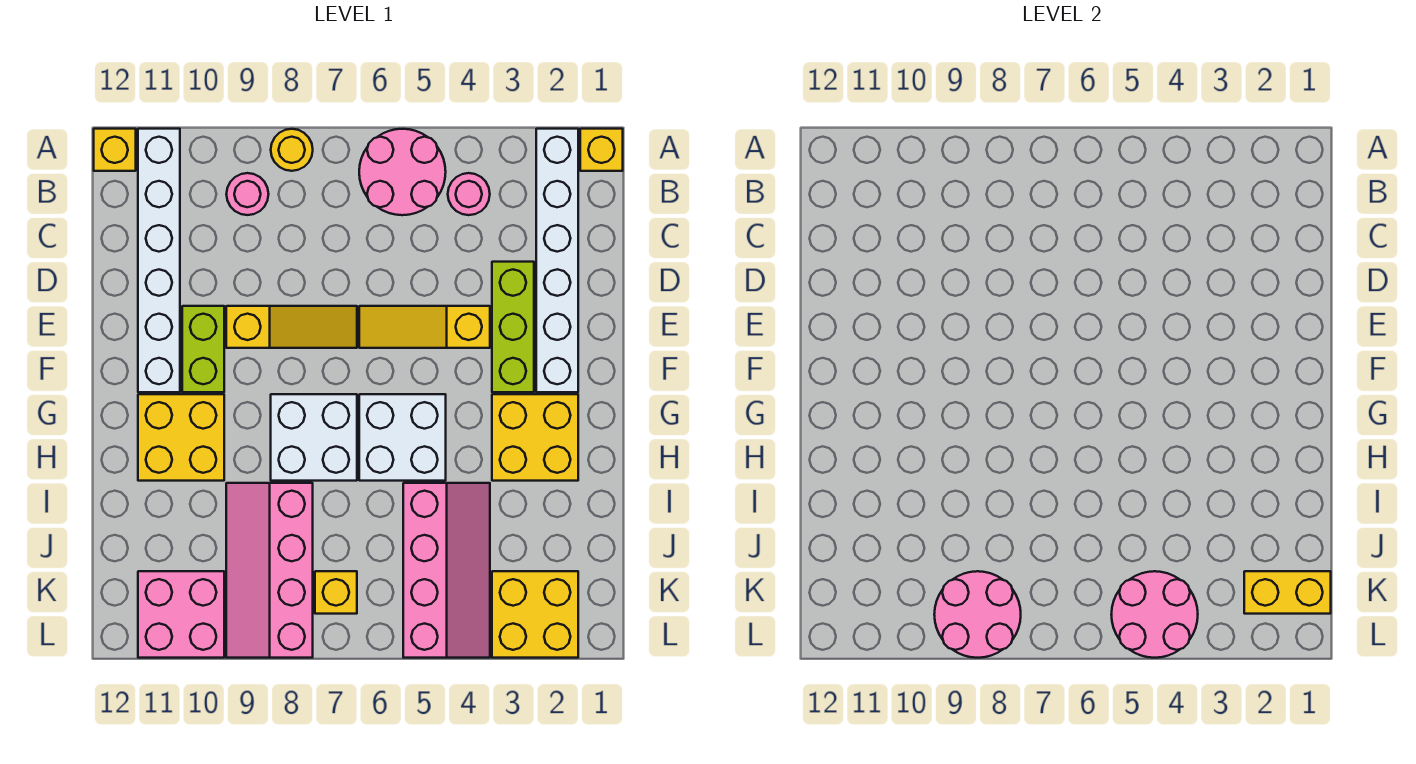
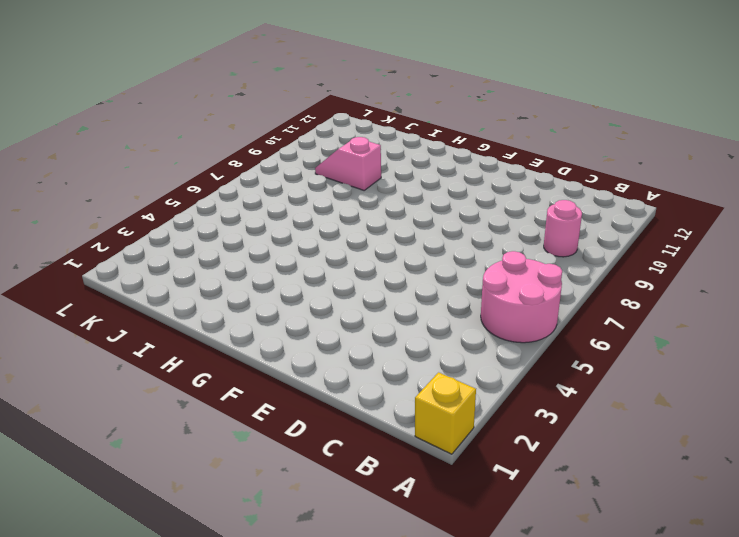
pink 1x2 slope [315,137,381,190] -> pink 2x4 slope [226,483,313,658]
none -> white 1x6 brick [536,129,578,392]
none -> yellow 1x1 round brick [271,129,313,171]
none -> white 1x6 brick [138,129,180,392]

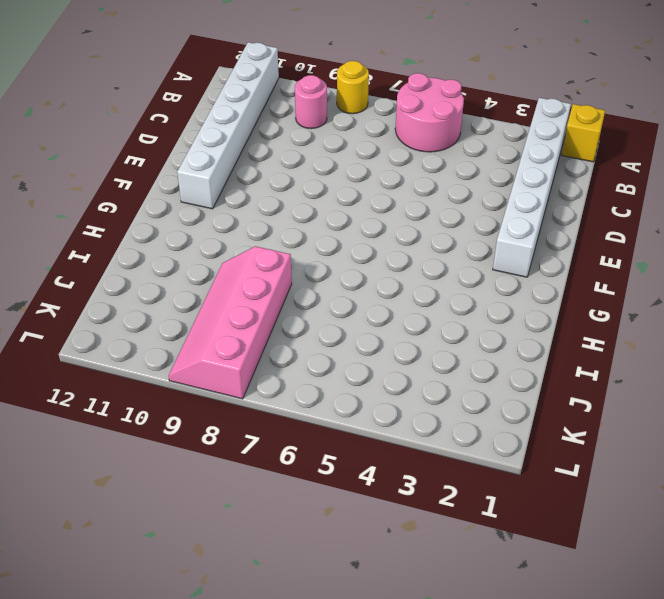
none -> yellow 1x1 brick [94,129,136,171]
none -> pink 1x1 round brick [448,173,490,215]
none -> lime 1x3 brick [492,262,534,392]

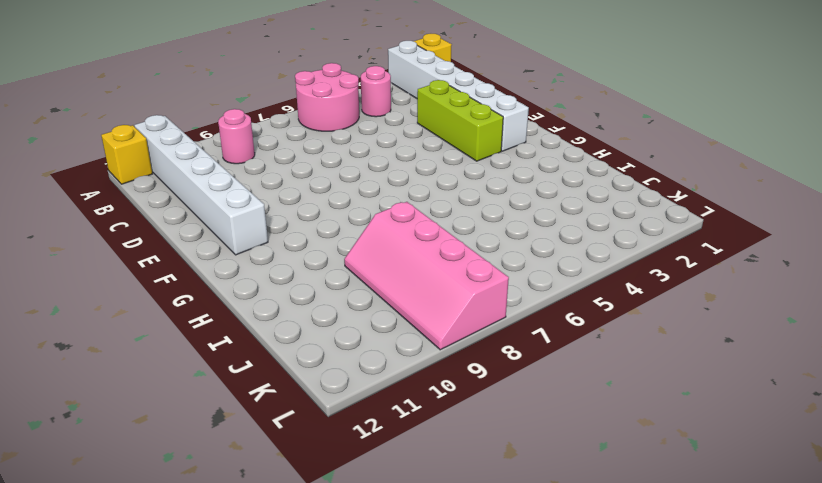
none -> yellow 1x1 round brick [271,129,313,171]
none -> yellow 1x3 slope [359,306,490,348]
none -> yellow 1x3 slope [226,306,357,348]

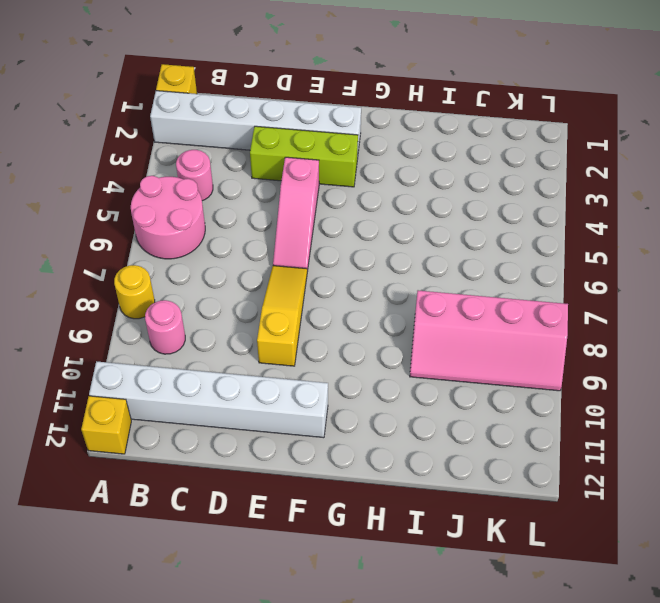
pink 1x3 slope [273,157,319,271] -> yellow 1x3 slope [359,306,490,348]
none -> lime 1x2 brick [182,306,224,392]
none -> yellow 2x2 brick [492,394,578,481]
none -> white 2x2 brick [359,394,446,481]

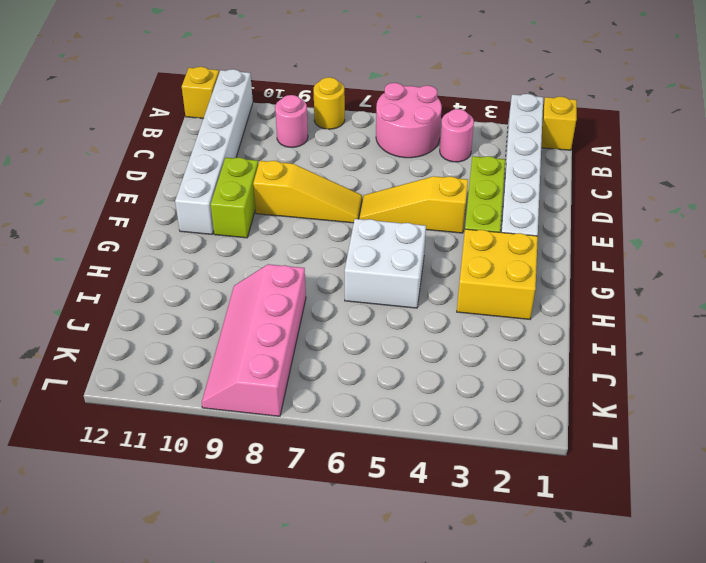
none -> white 2x2 brick [271,394,357,481]
none -> yellow 2x2 brick [138,394,224,481]
none -> pink 2x4 slope [403,483,490,658]

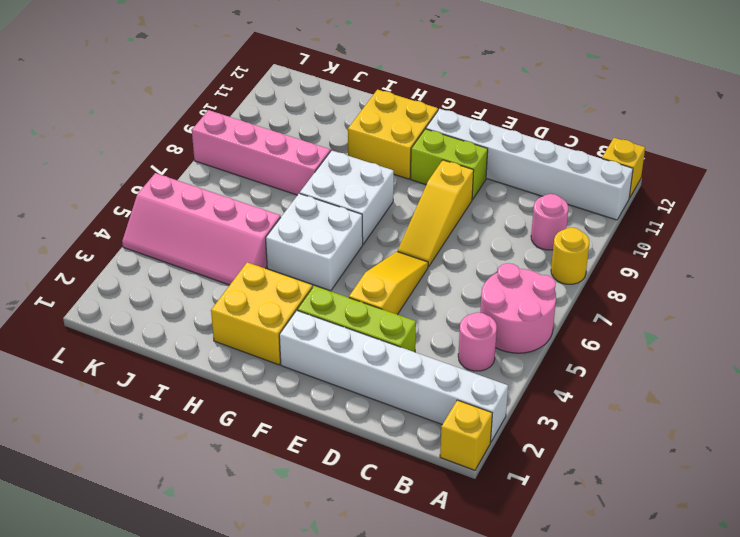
none -> yellow 2x2 brick [492,571,578,658]
none -> yellow 1x1 brick [315,571,357,614]
none -> pink 2x2 brick [138,571,224,658]

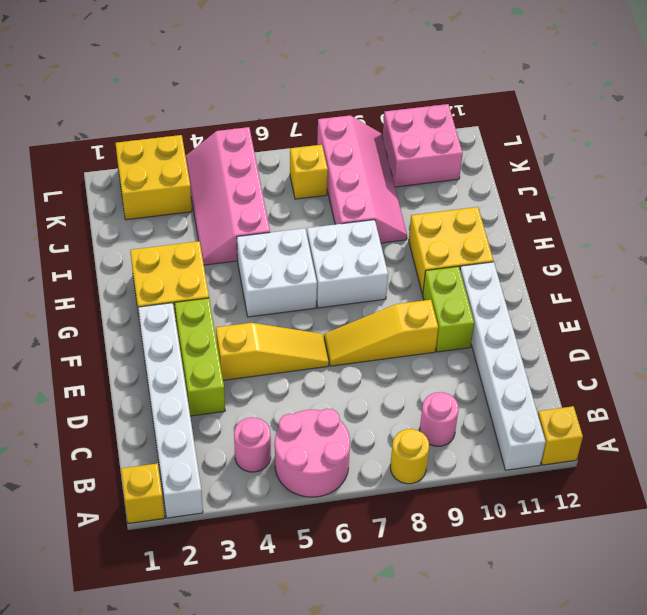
none -> yellow 1x2 brick [1244,571,1331,614]
none -> pink 2x2 round brick [1111,571,1198,658]
none -> pink 2x2 round brick [934,571,1021,658]

